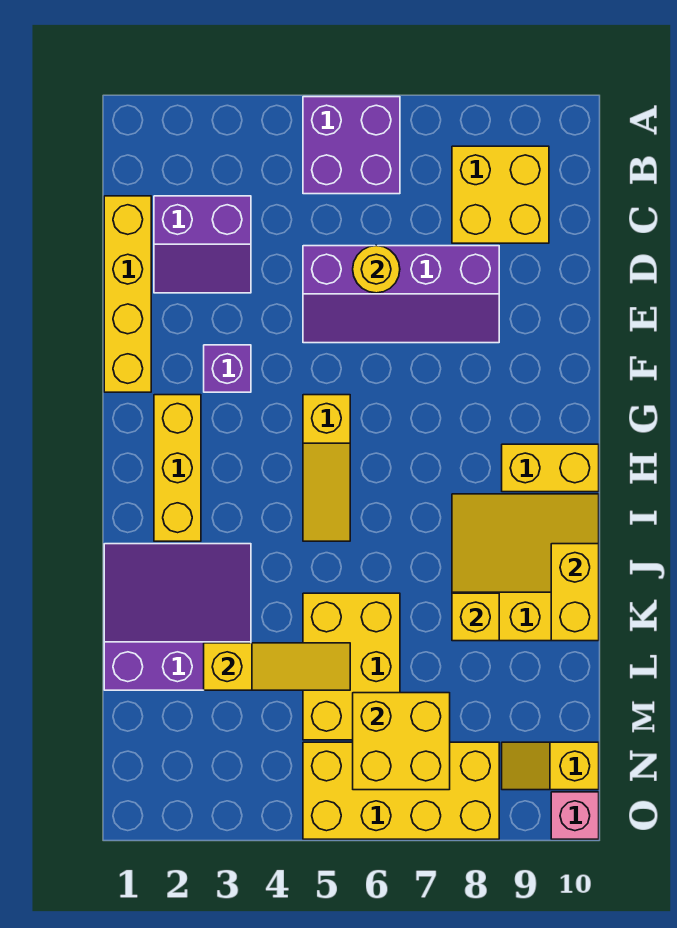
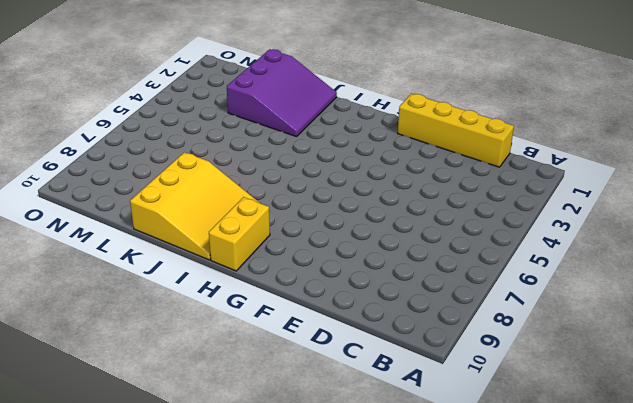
none -> purple 2x2 brick [303,97,400,194]
none -> yellow 2x2 brick [452,146,549,243]
none -> purple 2x2 slope [154,196,251,293]

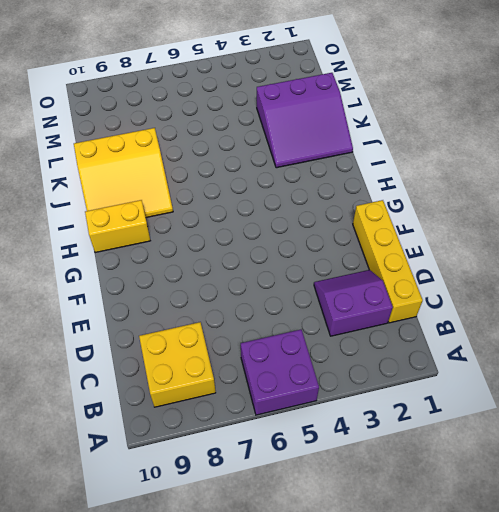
none -> purple 2x4 slope [303,246,499,343]
none -> purple 1x1 brick [204,345,251,392]
none -> yellow 1x3 brick [154,395,201,541]

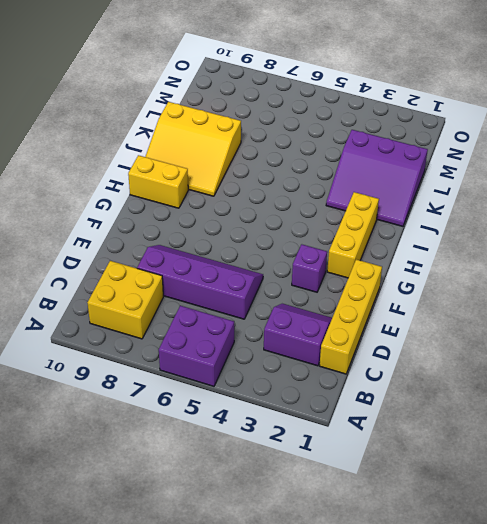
none -> yellow 1x3 slope [303,395,350,541]
none -> yellow 2x3 brick [303,593,400,740]
none -> yellow 2x4 brick [303,742,499,839]

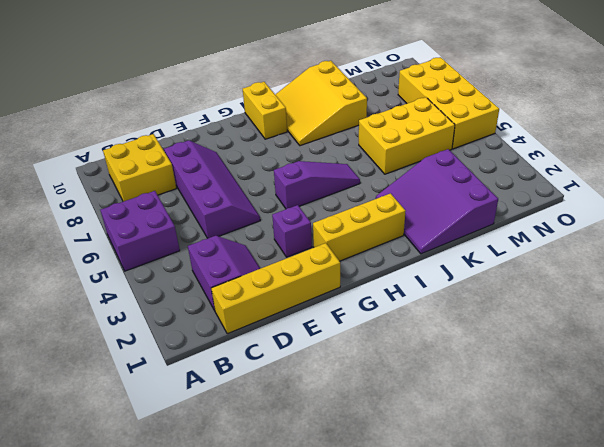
purple 1x3 slope [274,161,360,209] -> yellow 1x3 slope [303,395,350,541]
none -> yellow 1x2 slope [502,742,599,790]
none -> pink 1x1 brick [551,792,599,839]
none -> yellow 1x1 round brick [353,246,400,293]

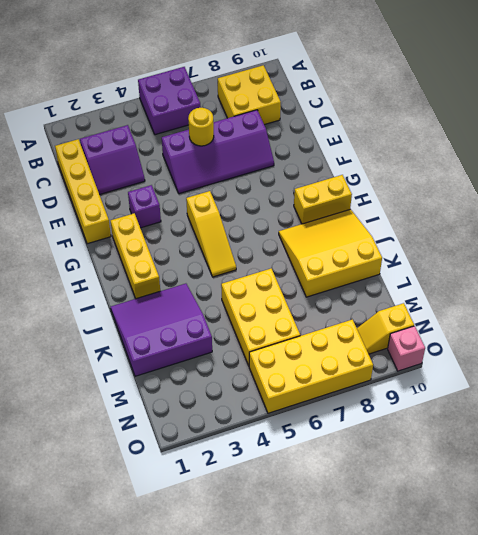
none -> yellow 1x2 brick [551,544,599,641]
none -> yellow 1x1 brick [452,593,499,641]
none -> yellow 1x3 slope [204,643,350,690]

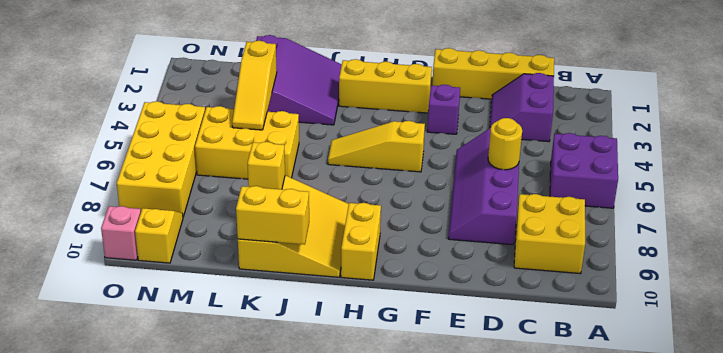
none -> yellow 2x2 brick [353,693,450,790]

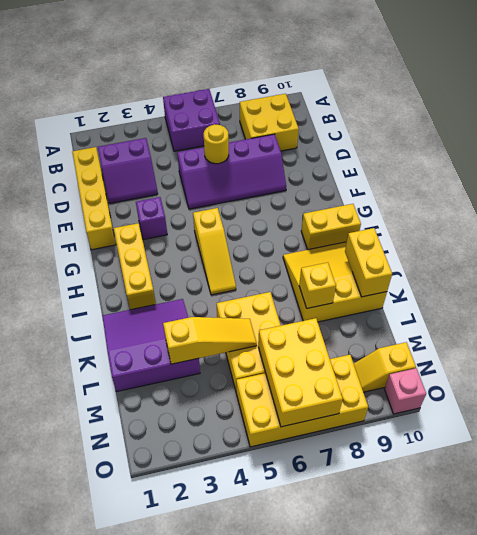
yellow 2x3 brick [258,318,343,427] -> yellow 2x2 brick [353,693,450,790]

